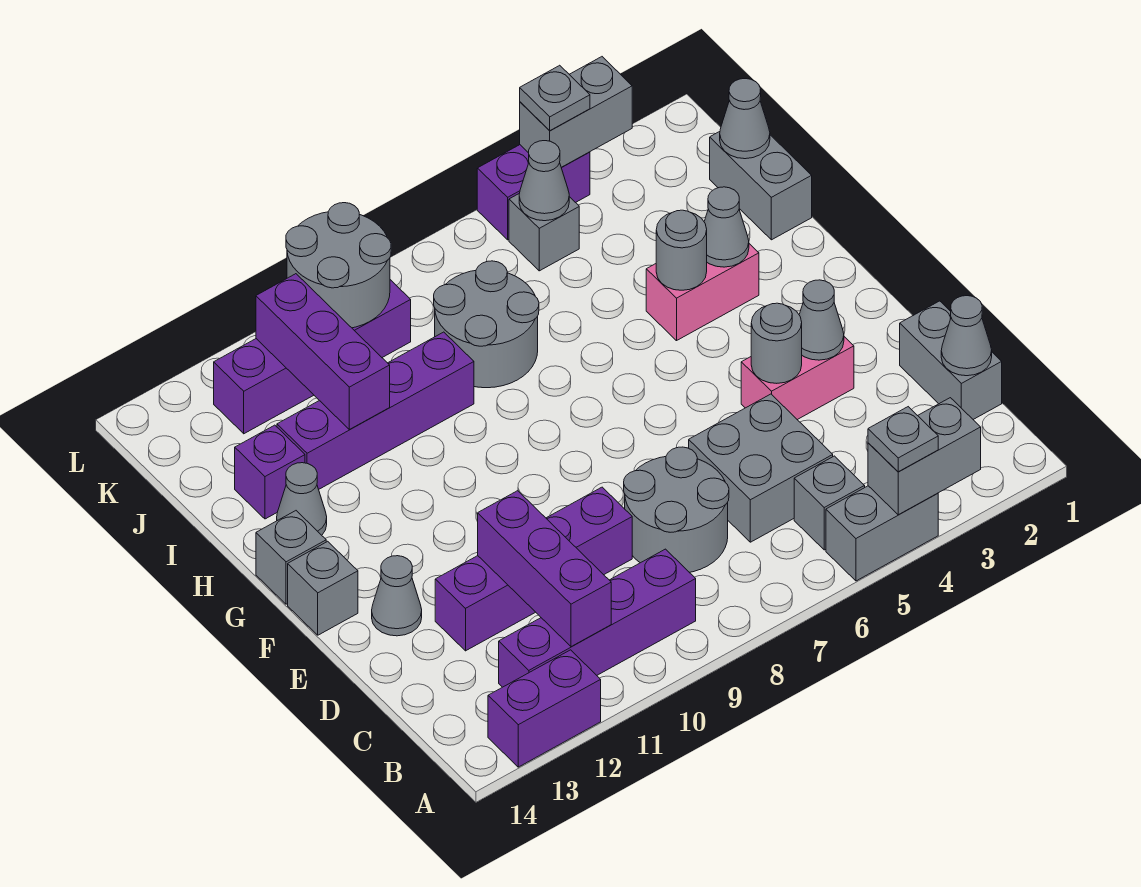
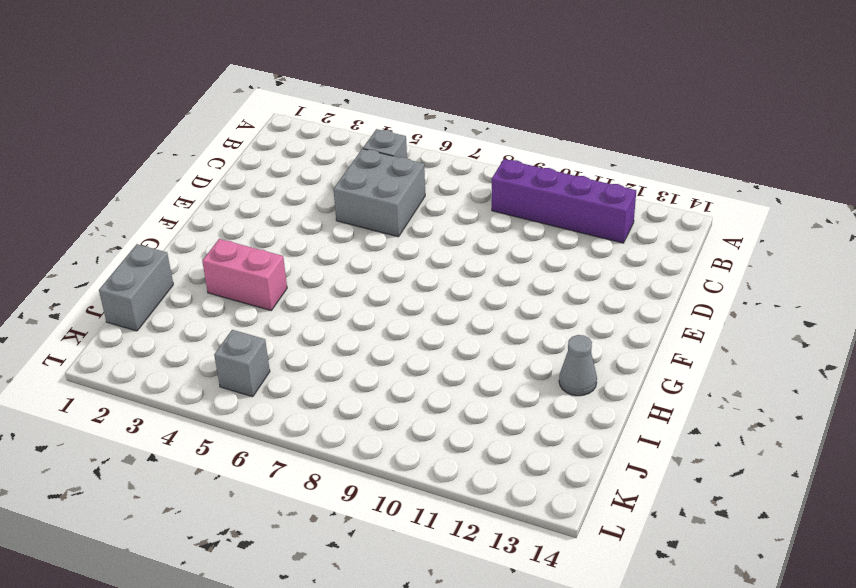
none -> grey 1x2 brick [826,486,938,581]
none -> purple 1x2 brick [488,650,601,767]
none -> grey 1x2 brick [900,301,1002,419]
none -> grey 2x2 round brick [624,447,729,572]

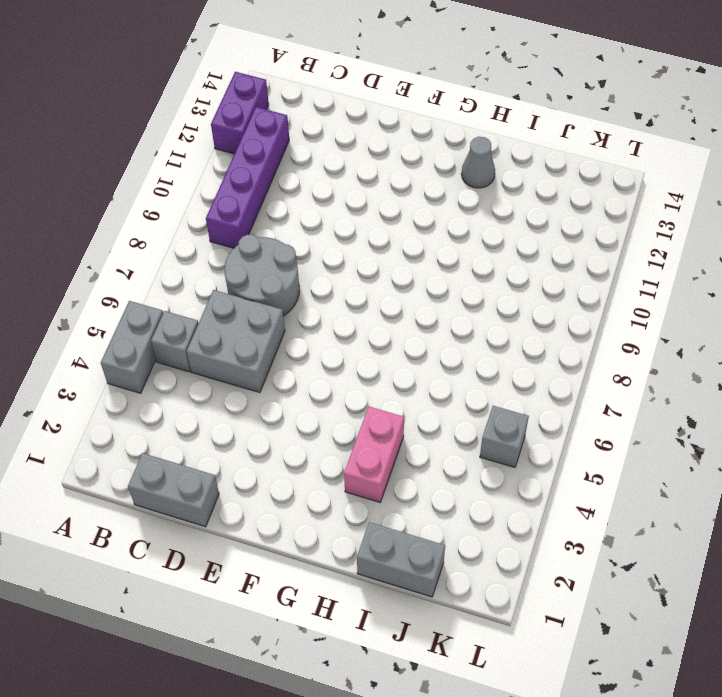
none -> purple 1x4 brick [435,487,632,651]
none -> pink 1x2 brick [741,337,854,420]
none -> grey 1x1 cone [372,556,422,636]
none -> grey 1x1 brick [288,541,358,635]

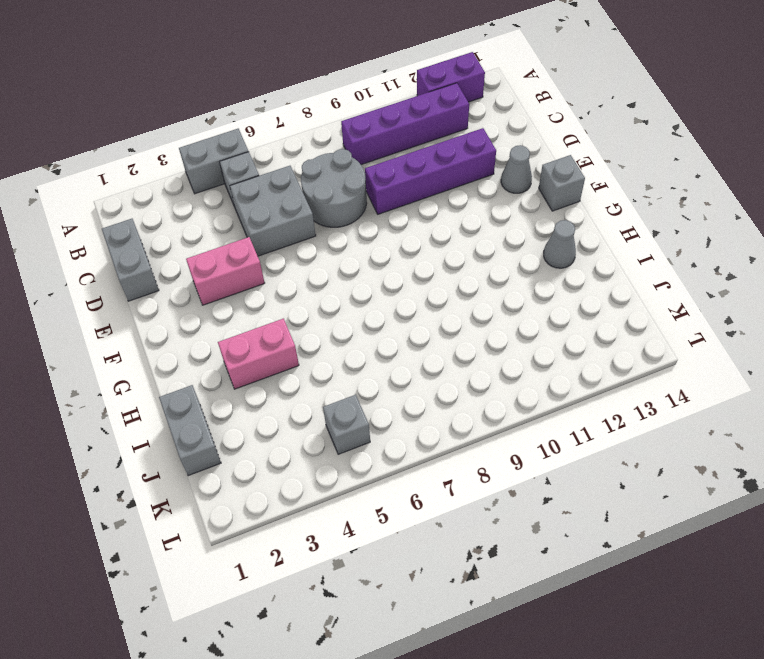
none -> grey 1x1 brick [256,511,326,604]
none -> grey 2x2 round brick [434,261,539,388]
none -> purple 1x4 brick [277,332,474,489]
none -> purple 1x1 brick [235,425,305,519]

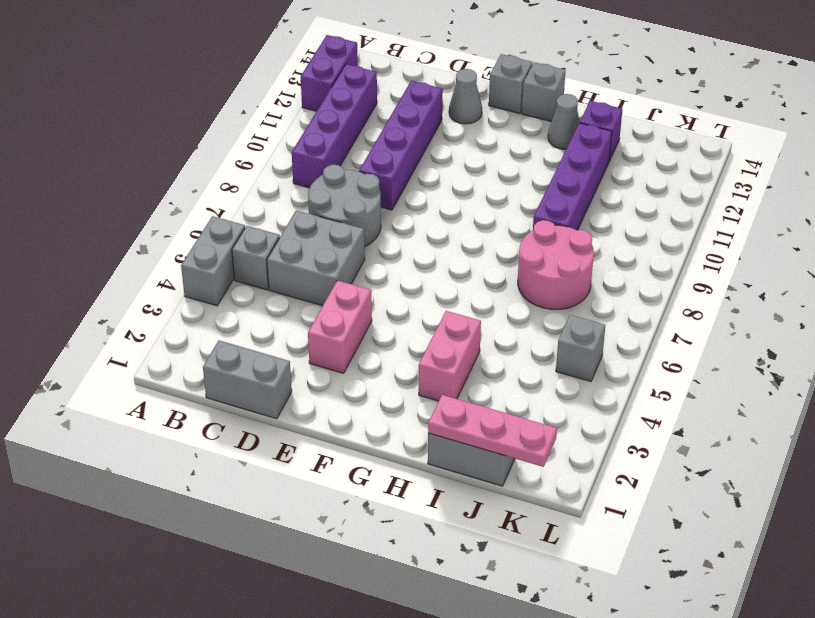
pink 1x3 plate [428,395,557,467] -> grey 1x1 cone [720,79,770,159]
pink 2x2 round brick [518,220,594,310] -> grey 2x2 round brick [434,261,539,388]
none -> purple 1x4 brick [214,280,411,434]
none -> purple 1x2 brick [477,145,590,240]
none -> grey 1x2 brick [868,398,981,515]
none -> purple 1x3 brick [478,491,611,647]

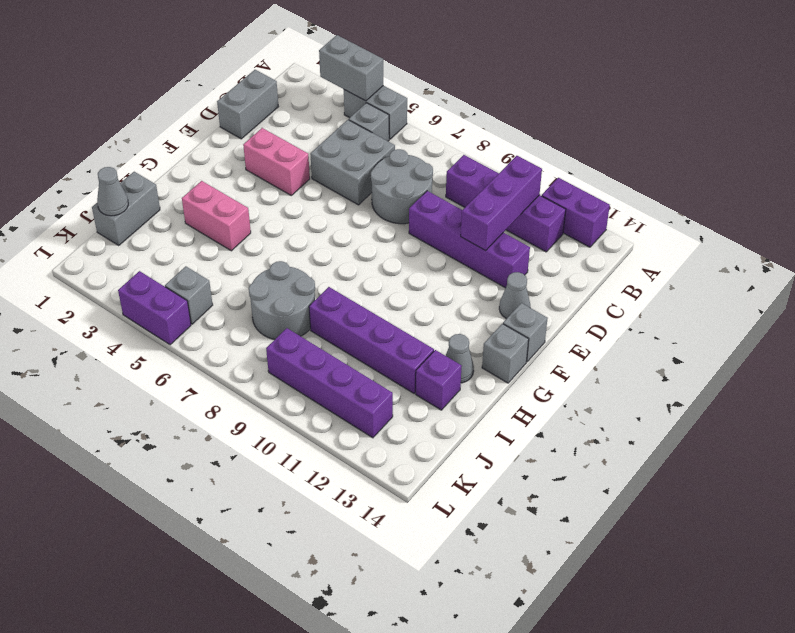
none -> grey 1x1 cone [941,296,992,376]
none -> grey 1x1 cone [799,280,844,360]
none -> grey 1x1 round brick [751,303,802,383]
none -> grey 1x1 cone [704,187,749,267]

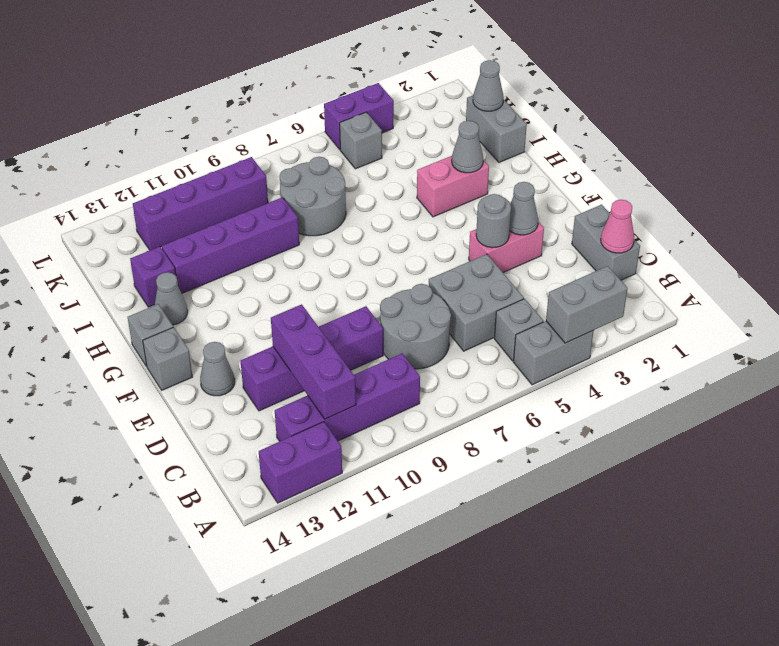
pink 1x1 cone [601,200,634,253] -> grey 1x1 cone [941,296,992,376]
none -> grey 1x1 round brick [656,210,707,290]
none -> purple 1x3 brick [256,274,390,429]
none -> grey 1x1 cone [519,141,569,221]
none -> grey 2x2 round brick [286,203,391,328]

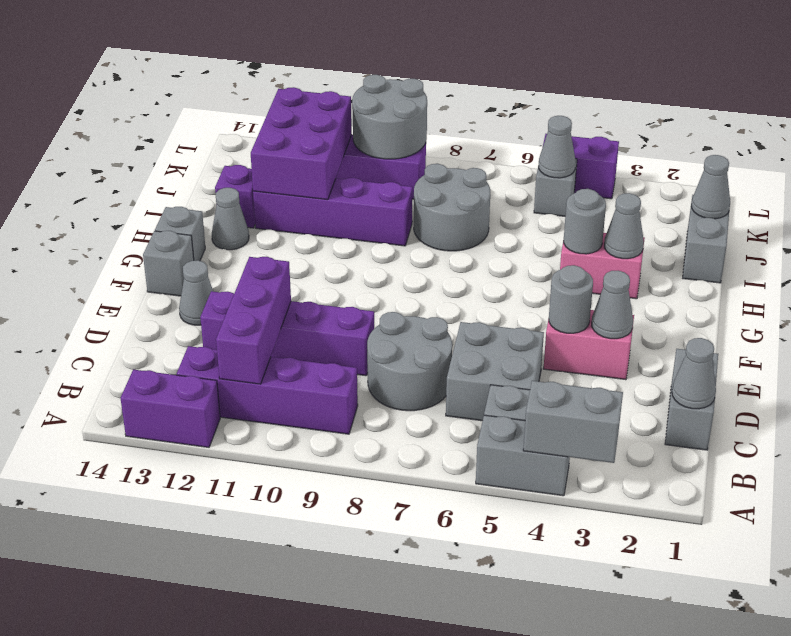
purple 2x3 brick [251,87,352,200] -> purple 1x3 brick [256,274,390,429]
none -> grey 1x2 brick [520,57,632,167]
none -> grey 1x1 plate [868,407,938,472]
none -> grey 1x1 plate [520,65,590,131]

